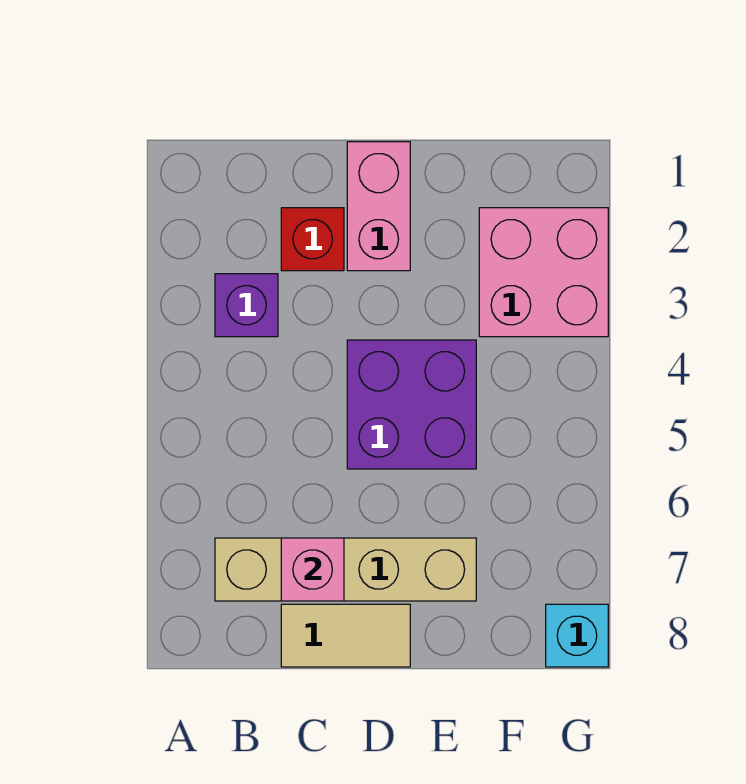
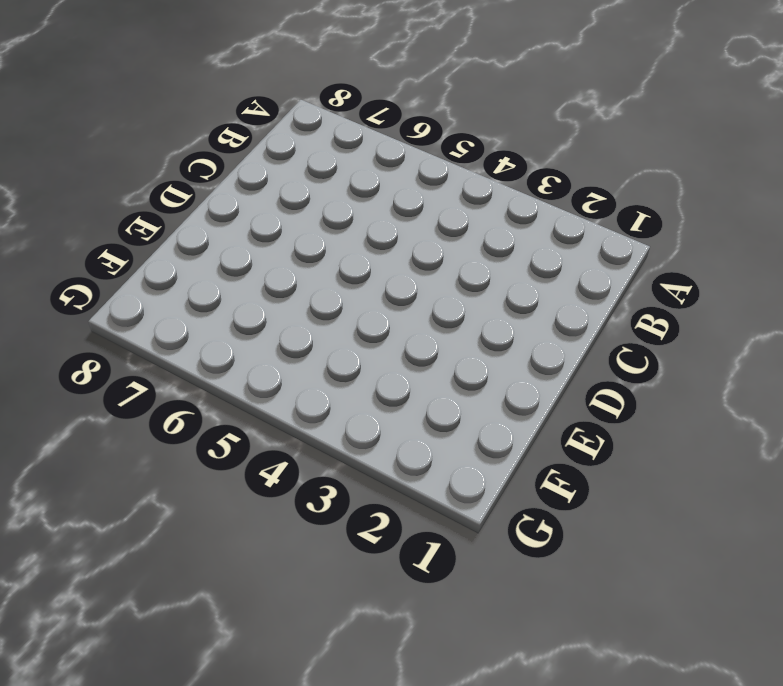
none -> purple 1x1 brick [215,274,278,337]
none -> tan 1x4 brick [215,538,476,601]

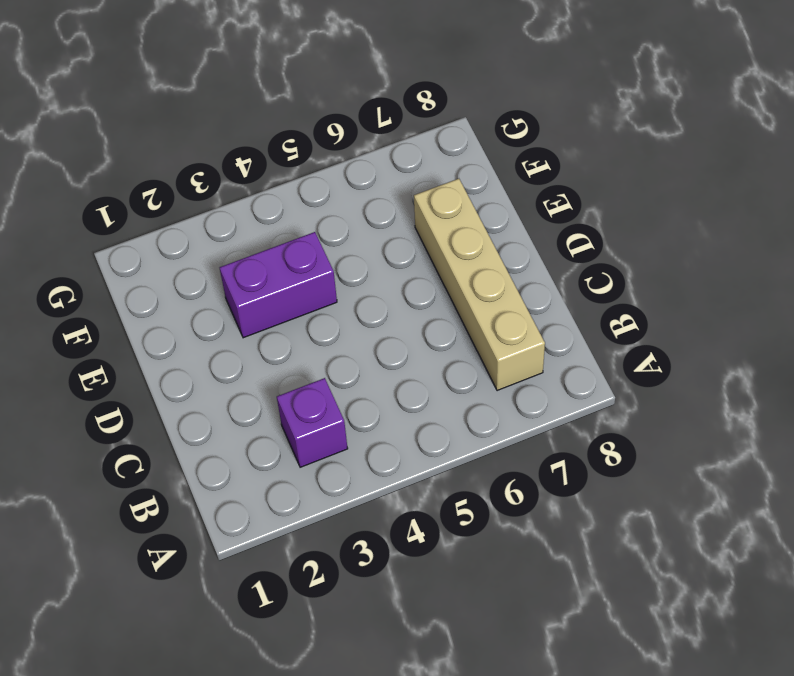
purple 1x2 brick [220,232,337,338] -> purple 2x2 brick [347,340,476,469]
none -> red 1x1 brick [281,208,344,271]
none -> tan 1x2 tile [281,604,410,667]

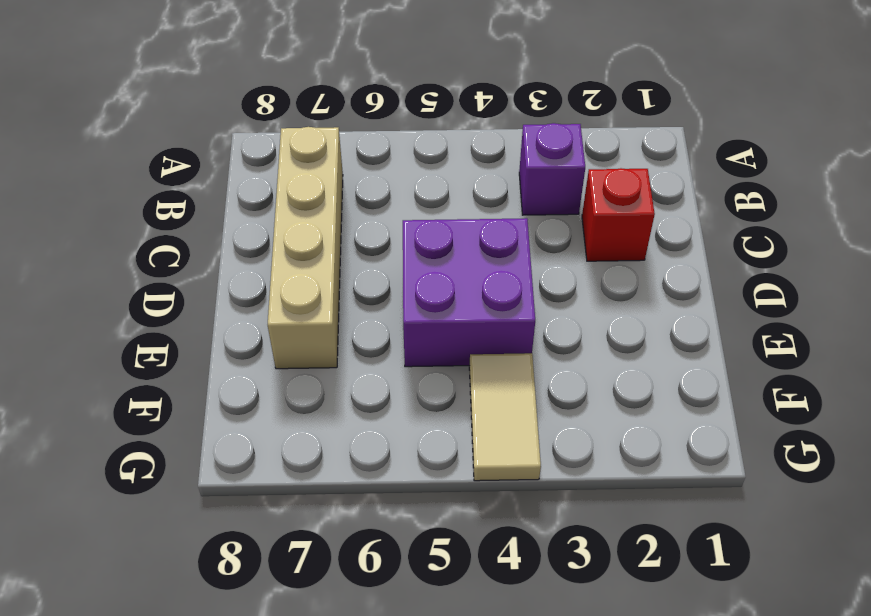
tan 1x2 tile [469,353,541,481] -> tan 1x2 tile moved to [281,604,410,667]
none -> pink 1x2 brick [347,142,410,271]
none -> pink 2x2 brick [479,208,608,337]

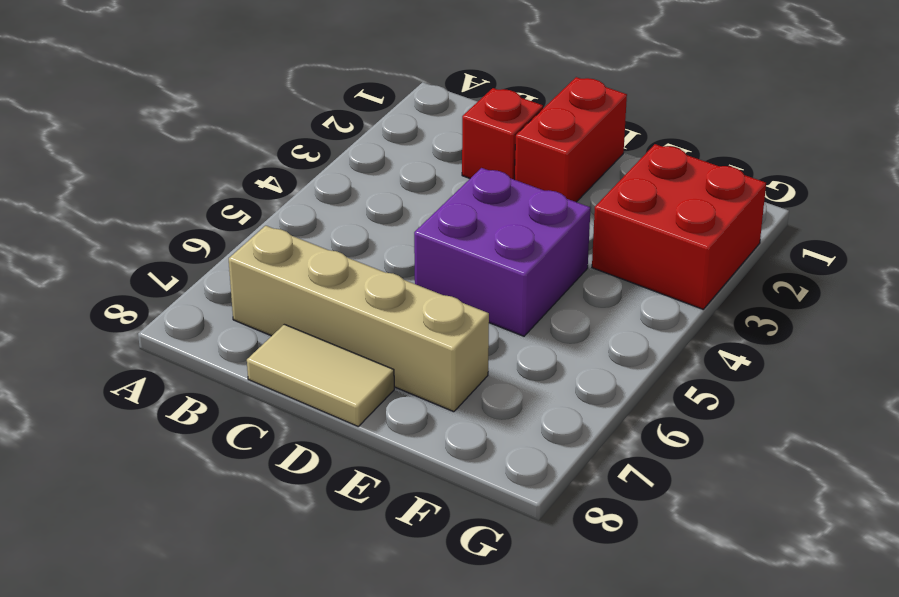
red 1x2 brick [515,77,627,202] -> pink 1x2 brick [347,142,410,271]
red 2x2 brick [592,144,766,309] -> pink 2x2 brick [479,208,608,337]
none -> purple 1x1 brick [215,274,278,337]
none -> cyan 1x1 brick [546,604,608,667]

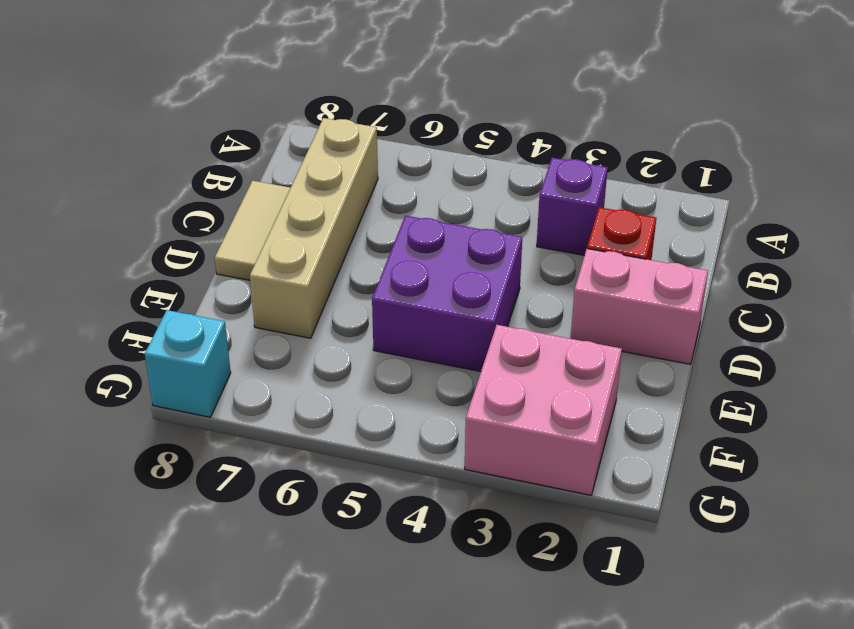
none -> pink 1x1 brick [281,538,344,601]

